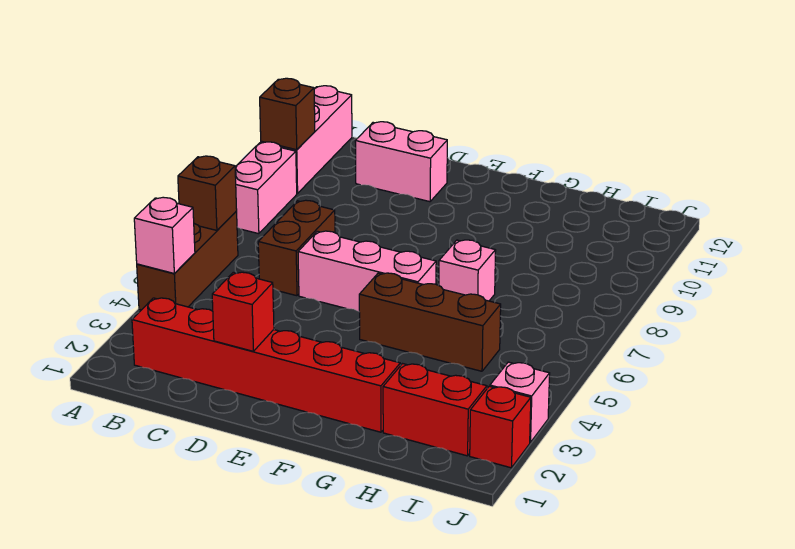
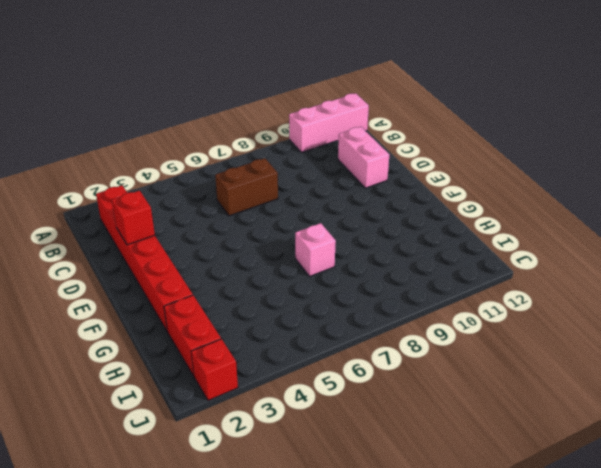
none -> brown 1x3 brick [137,212,238,310]
none -> pink 1x2 brick [235,142,297,234]
none -> pink 1x3 brick [298,231,436,311]

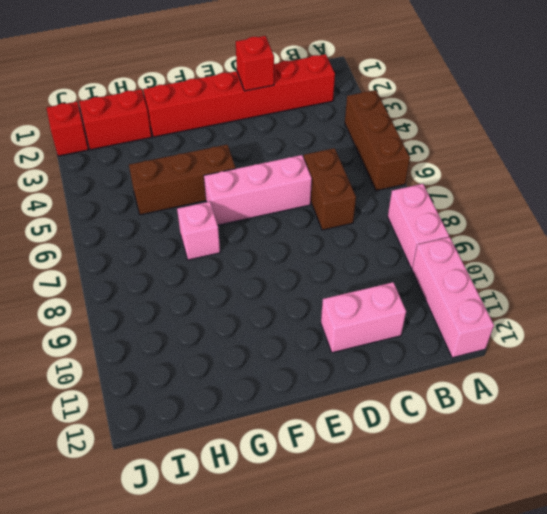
none -> pink 1x1 brick [490,362,550,443]
none -> pink 1x1 brick [134,197,195,274]
none -> brown 1x1 brick [178,156,237,230]

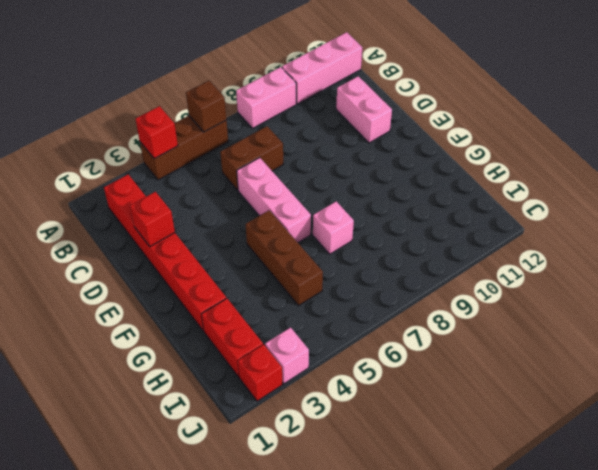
red 1x1 brick [136,106,178,159] -> pink 1x1 brick [134,197,195,274]
none -> brown 1x1 brick [260,78,315,150]

